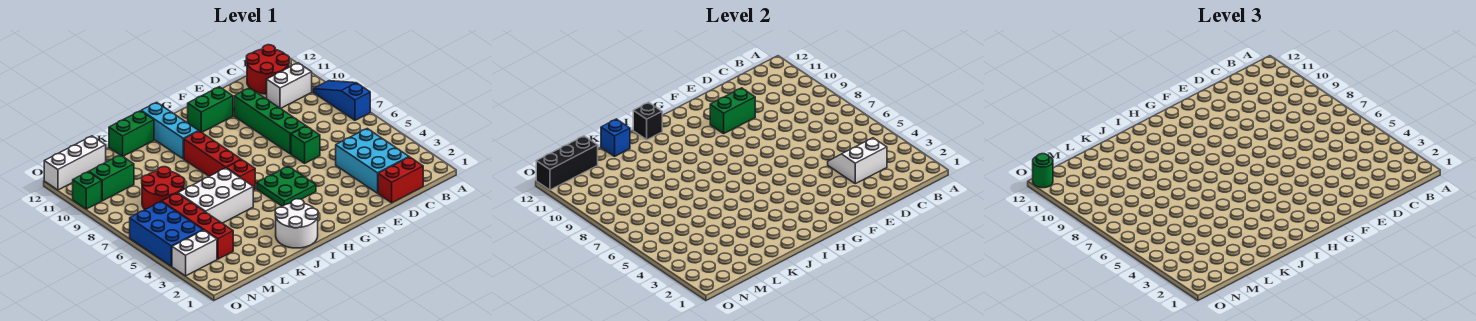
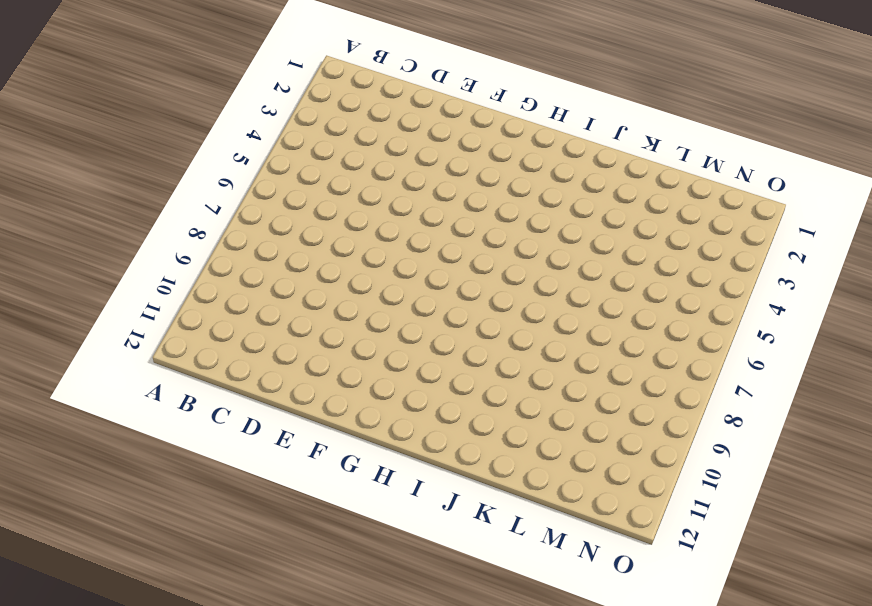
none -> blue 1x3 slope [313,81,370,120]
none -> white 1x2 brick [267,63,312,109]
none -> red 2x2 round brick [246,45,289,94]

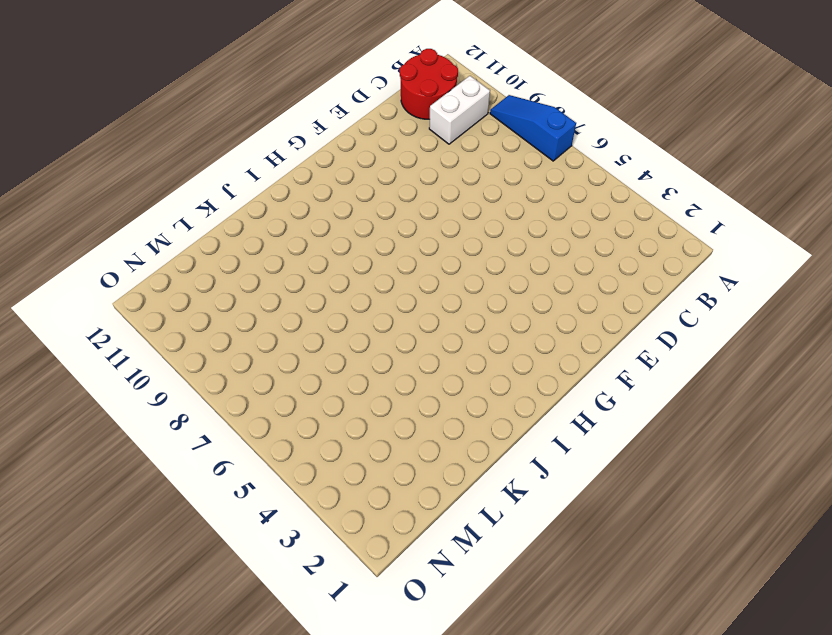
none -> red 1x2 brick [378,157,423,203]
none -> cyan 2x3 brick [336,129,409,193]
none -> green 1x1 brick [291,126,320,163]

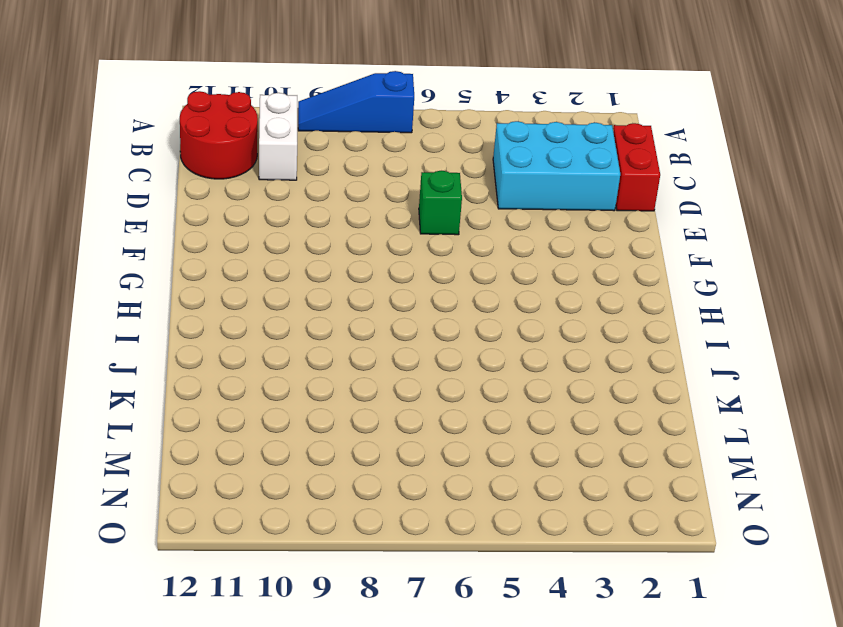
none -> green 1x4 brick [234,88,306,154]
none -> green 1x2 brick [188,87,233,132]
none -> green 2x2 plate [257,166,316,206]

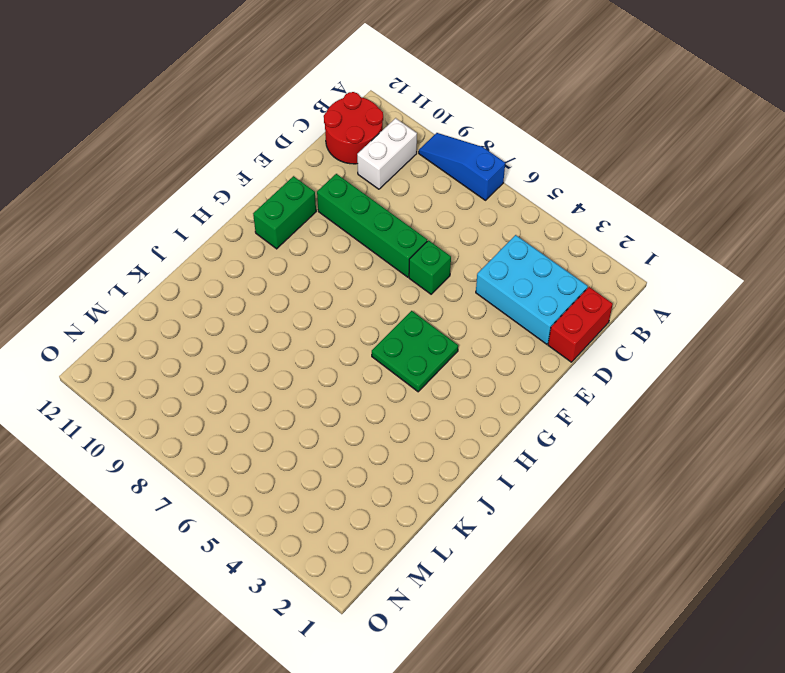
none -> white 2x2 round brick [275,199,318,248]
none -> red 1x1 brick [227,160,255,190]
none -> red 1x3 brick [184,131,241,176]

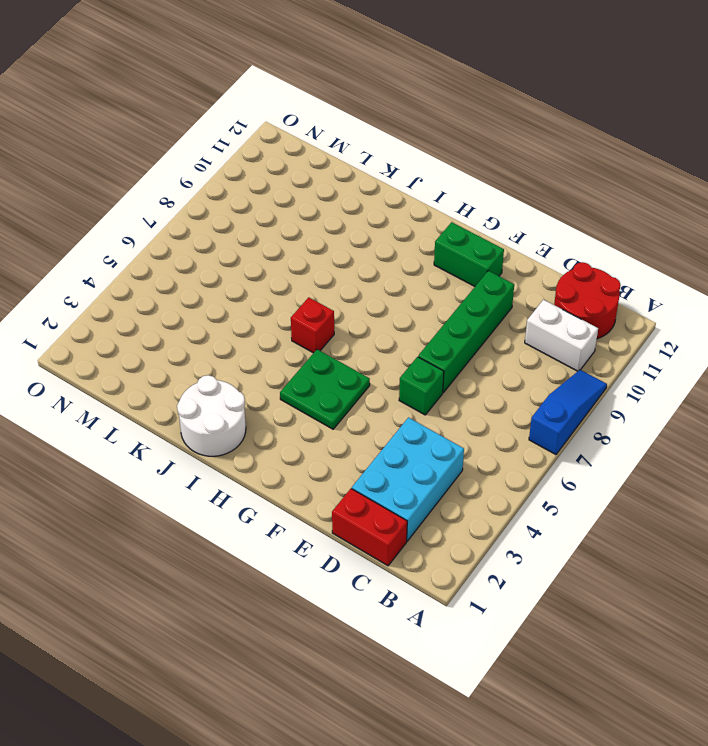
none -> red 1x3 brick [184,131,241,176]
none -> cyan 1x3 brick [142,102,198,159]
none -> white 2x3 brick [178,168,253,223]

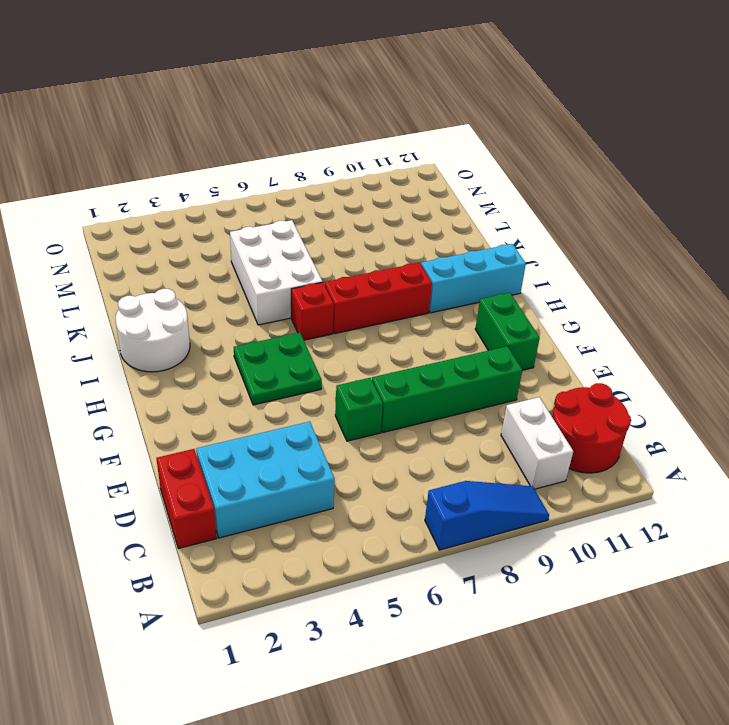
none -> green 1x2 brick [109,111,154,156]
none -> red 2x2 round brick [142,167,185,209]
none -> red 1x4 brick [162,193,233,259]

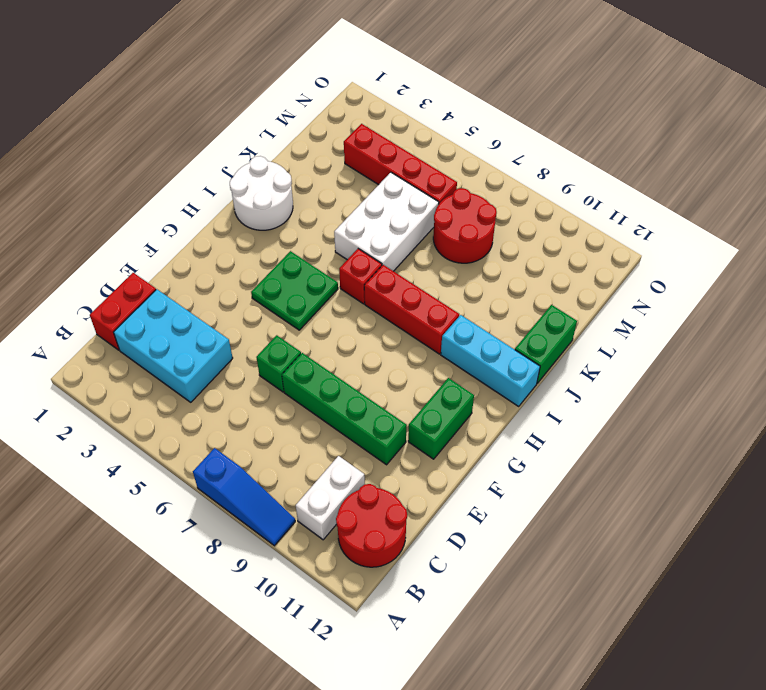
none -> green 1x2 brick [89,155,134,201]
none -> white 1x3 brick [44,136,106,190]
none -> white 1x2 brick [172,230,217,276]

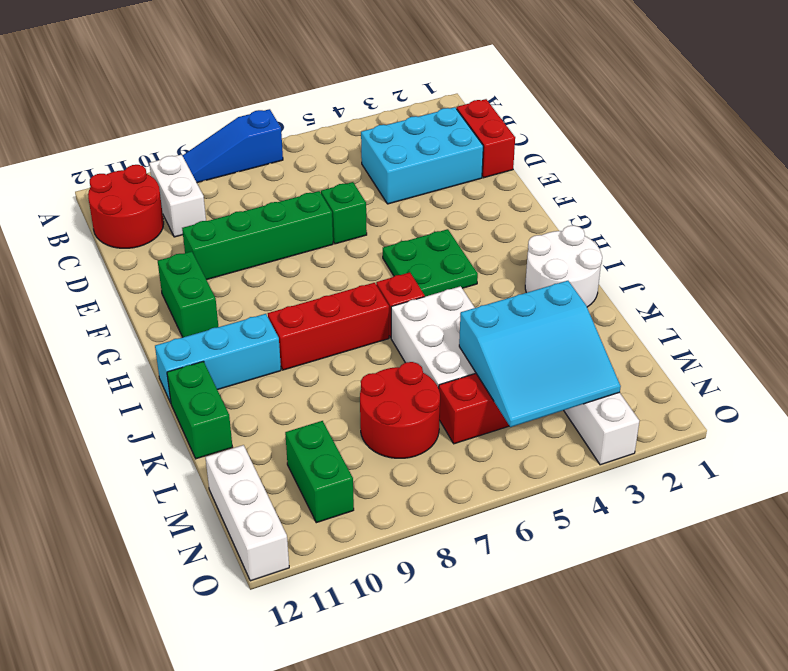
cyan 3x3 slope [459,281,621,427] -> none
none -> blue 2x3 brick [130,202,203,266]
none -> green 1x1 brick [73,172,102,209]
none -> white 2x2 slope [828,138,887,184]

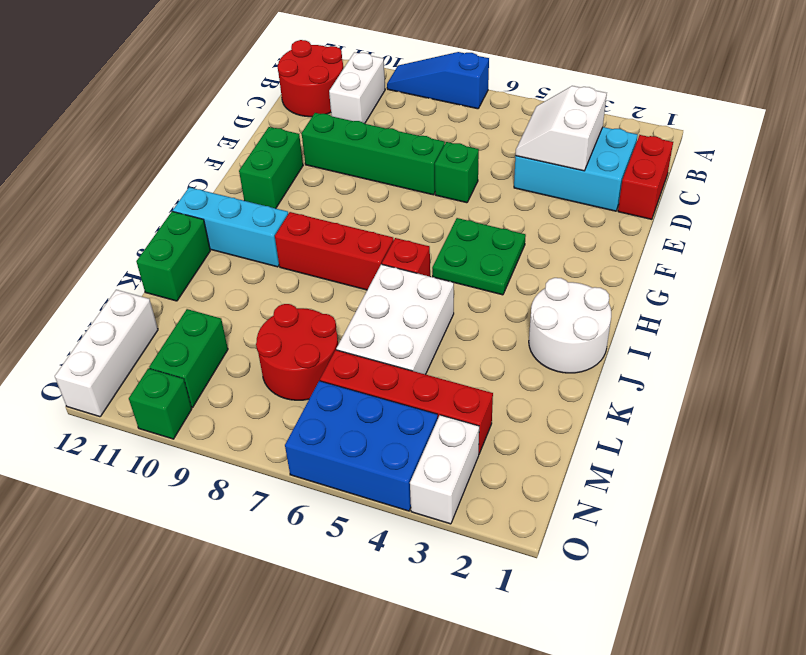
none -> green 1x2 brick [710,88,755,134]
none -> black 1x1 brick [633,102,662,140]
none -> blue 1x1 brick [601,119,630,156]

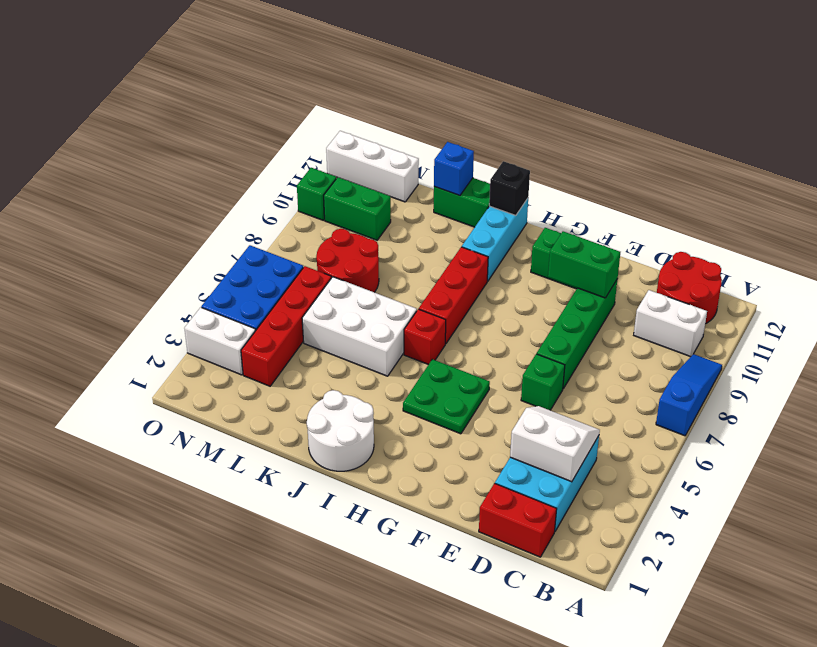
none -> black 1x3 brick [536,136,598,190]
none -> green 1x1 round brick [1033,154,1053,188]

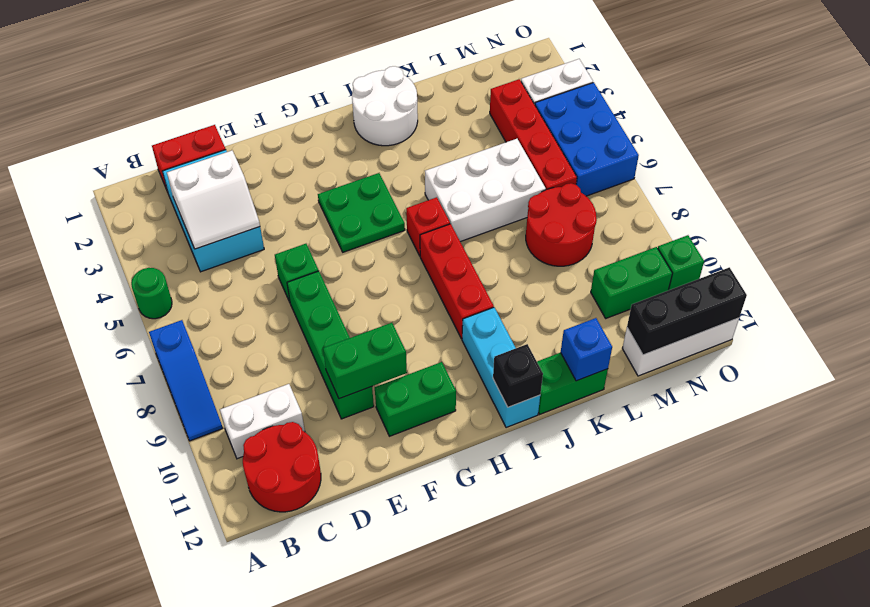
green 1x1 round brick [131,268,172,319] -> green 1x1 round brick moved to [1033,154,1053,188]

